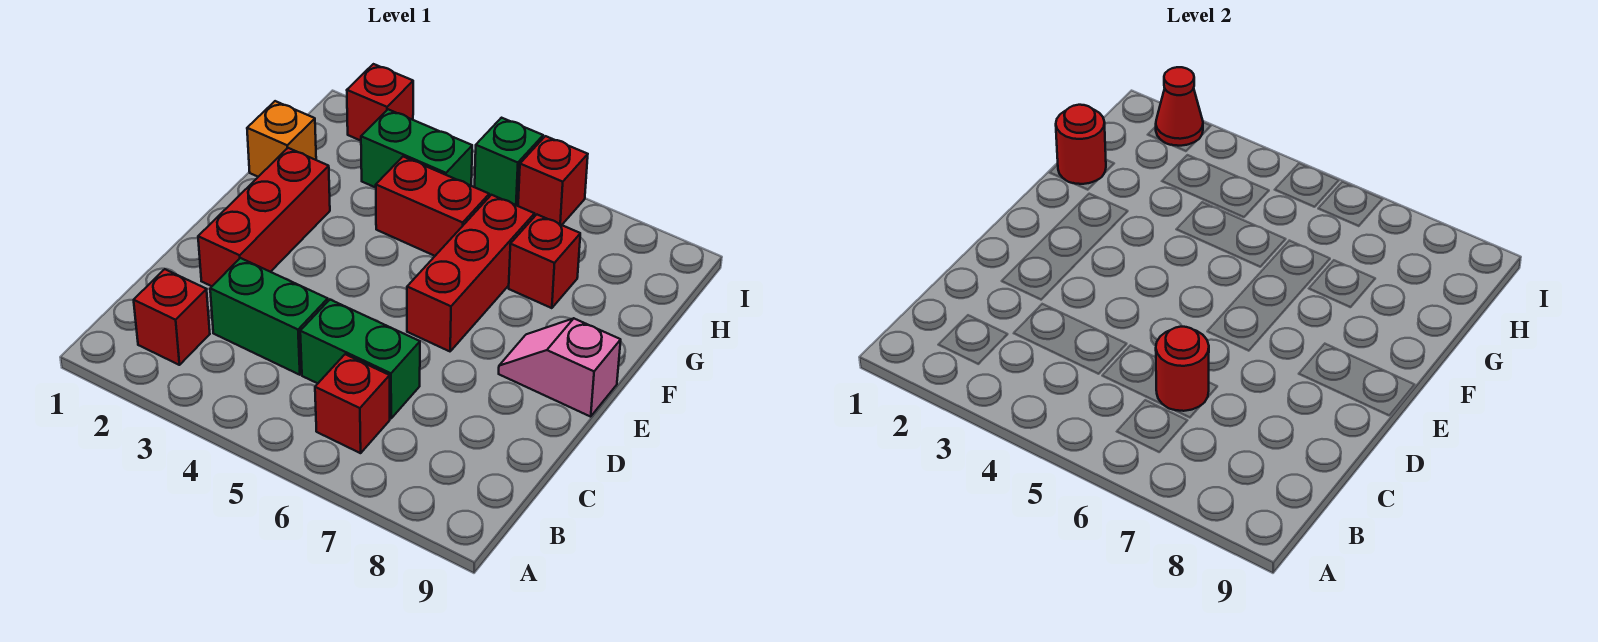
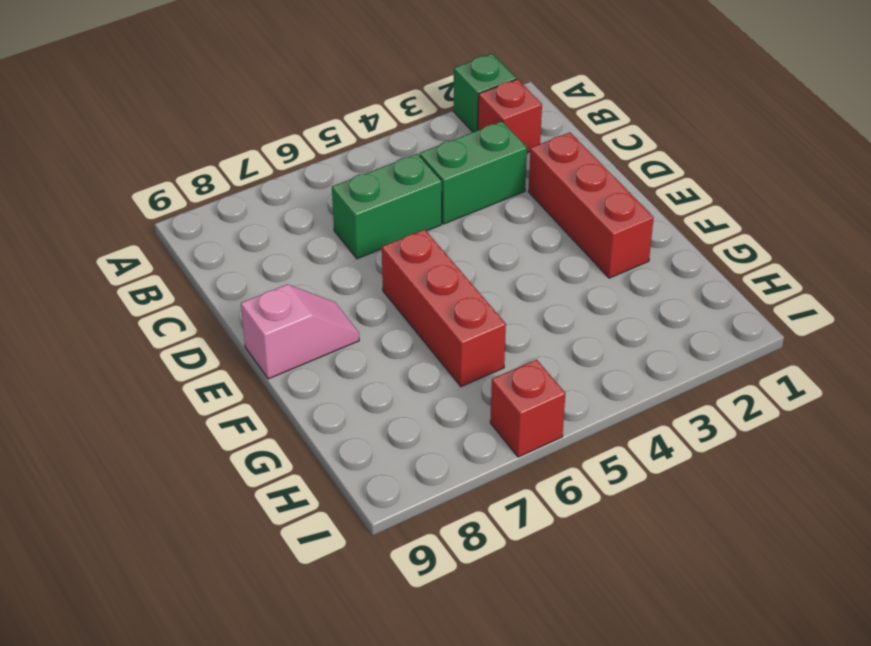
green 1x1 brick [453,54,516,132] -> green 1x1 brick moved to [475,118,543,206]
none -> red 1x1 brick [315,354,390,453]
none -> orange 1x1 brick [247,101,316,177]
none -> red 1x2 brick [376,157,489,256]

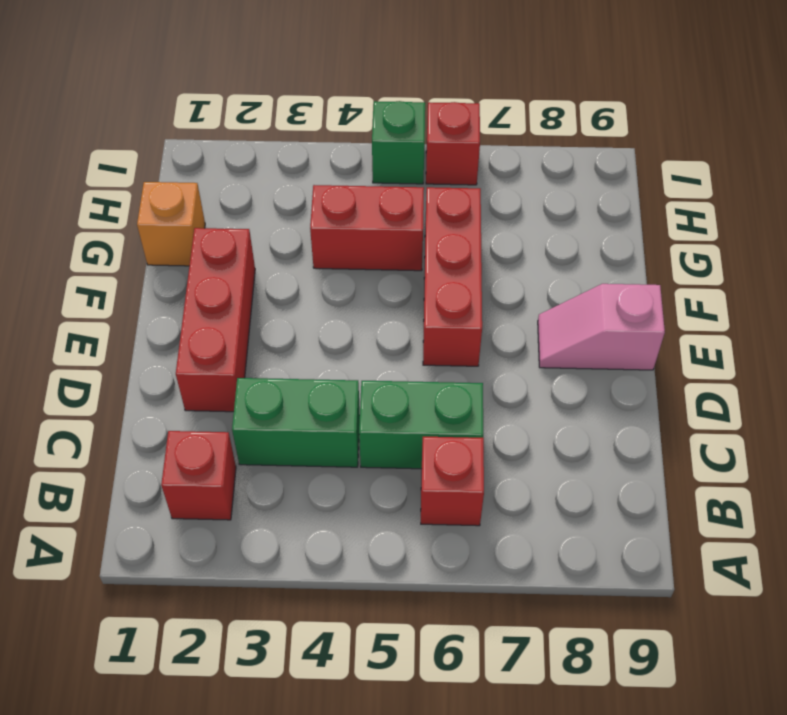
none -> red 1x1 brick [509,215,580,308]
none -> green 1x2 brick [361,109,473,188]
none -> red 1x1 brick [347,64,413,141]

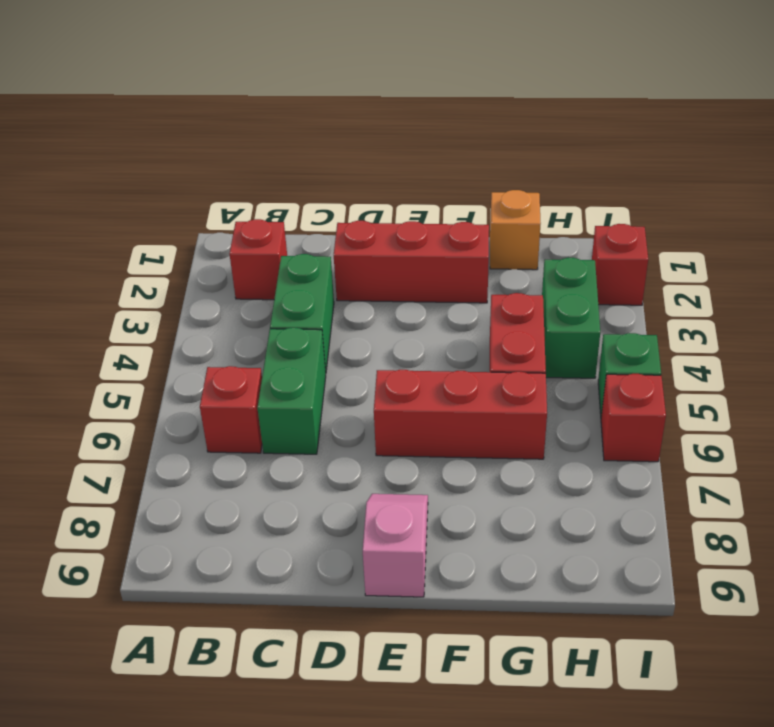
none -> red 1x1 brick [509,215,580,308]
none -> red 1x1 round brick [1156,327,1209,411]
none -> red 1x1 round brick [1056,105,1106,184]

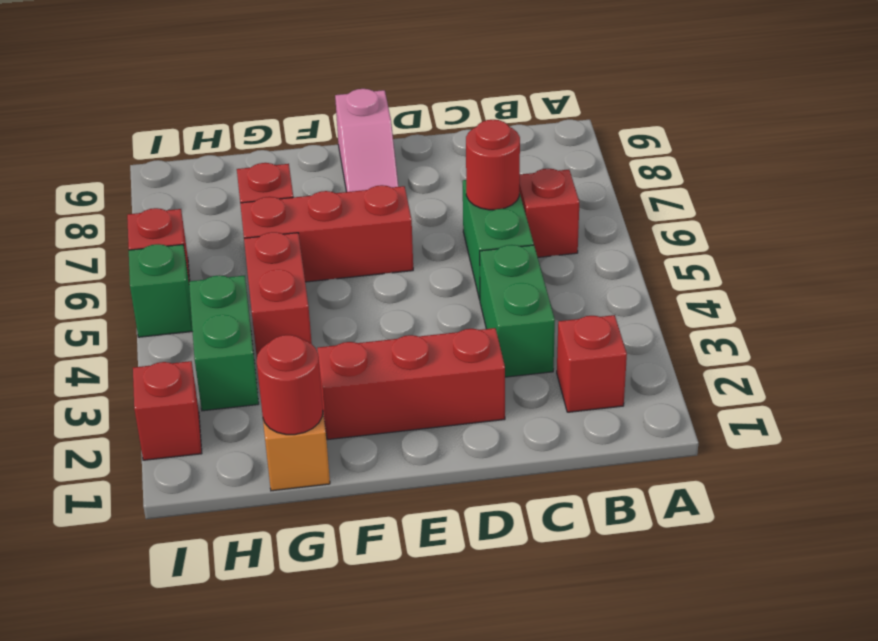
none -> red 1x1 cone [1156,67,1203,146]

